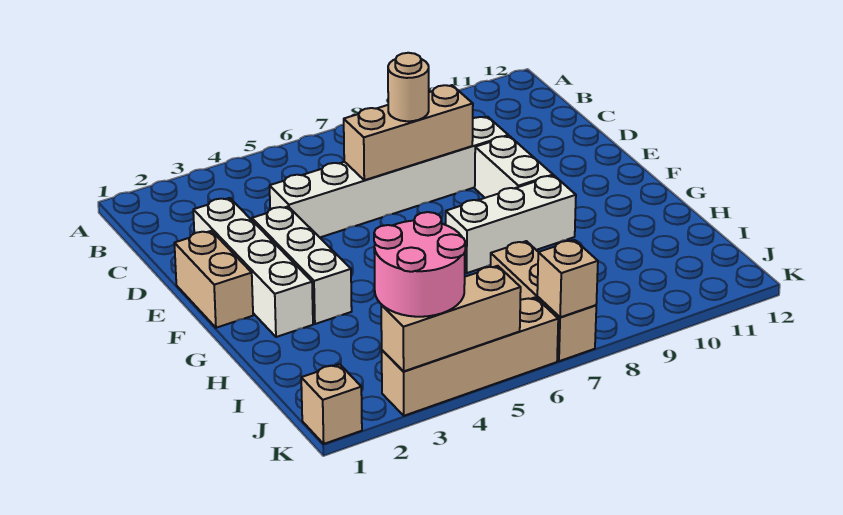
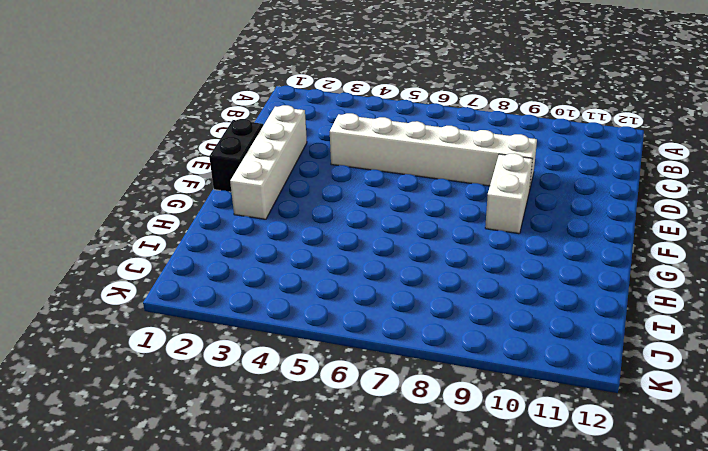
black 1x2 brick [209,119,263,192] -> tan 1x2 brick [174,231,253,328]
none -> white 1x3 brick [252,207,352,324]
none -> white 1x3 brick [446,176,576,273]
none -> tan 1x3 brick [491,241,596,361]

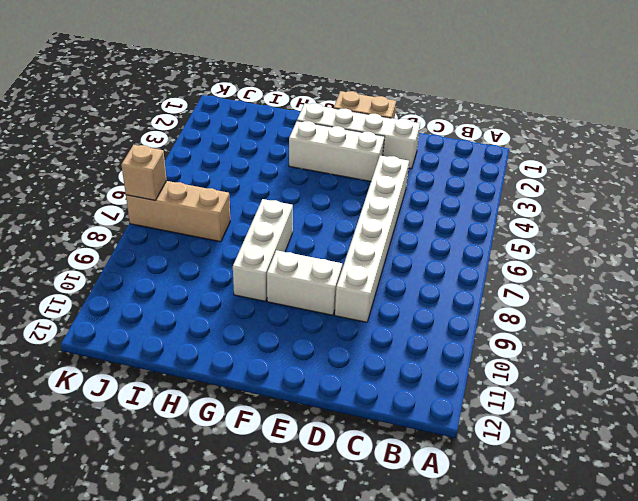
none -> tan 1x1 brick [301,364,362,444]
none -> tan 1x4 brick [382,297,558,416]
none -> tan 1x3 brick [344,85,473,180]

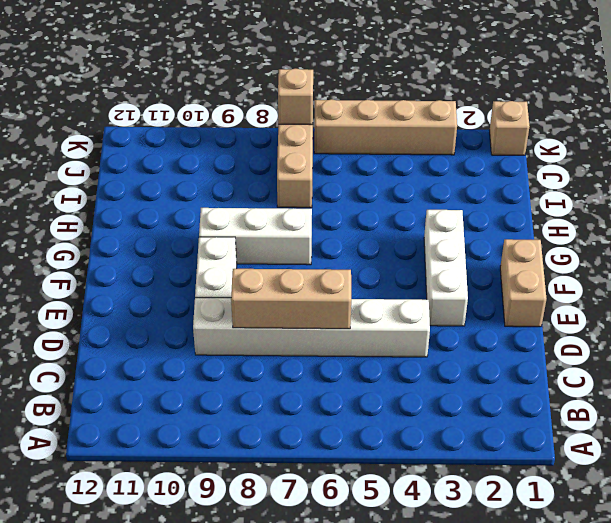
none -> white 1x4 brick [193,198,313,337]
none -> tan 1x3 brick [381,266,521,372]
none -> tan 1x1 round brick [388,53,429,121]

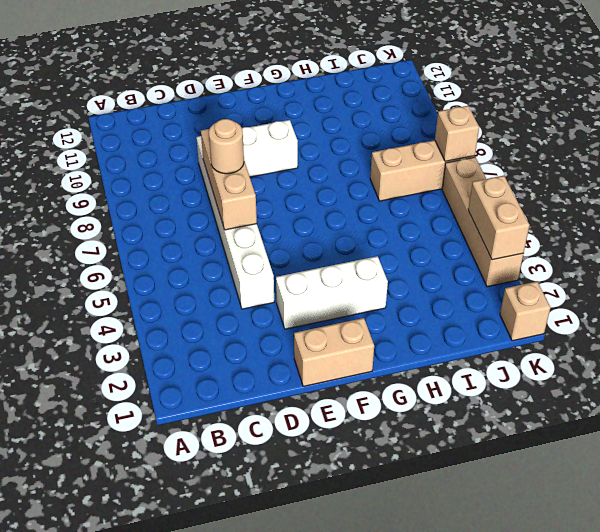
tan 1x2 brick [468,176,530,260] -> tan 1x3 brick [381,266,521,372]
none -> white 1x4 brick [193,198,313,337]
none -> white 1x3 brick [446,176,576,273]
none -> pink 2x2 round brick [374,212,465,317]

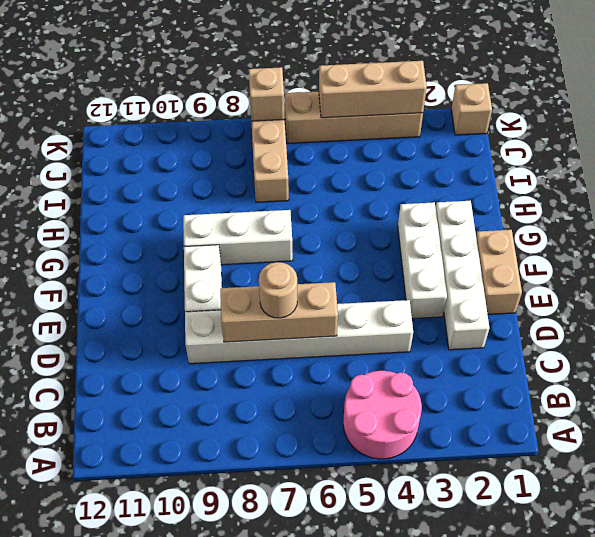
pink 2x2 round brick [343,371,422,459] -> pink 2x2 round brick moved to [374,212,465,317]

